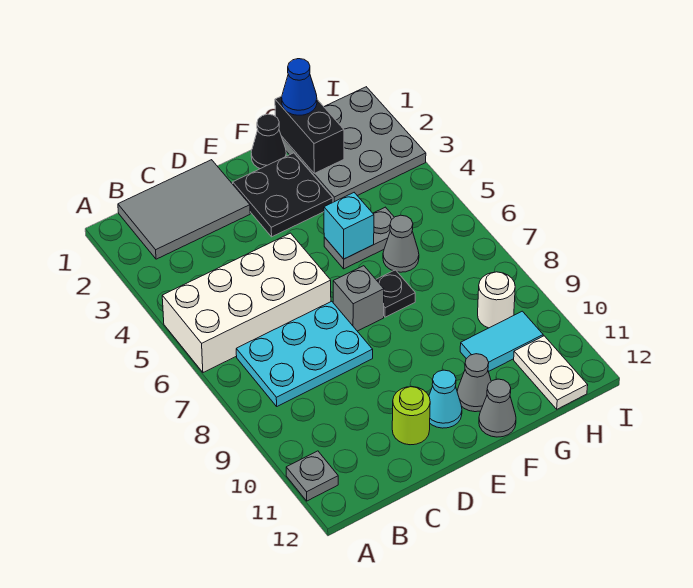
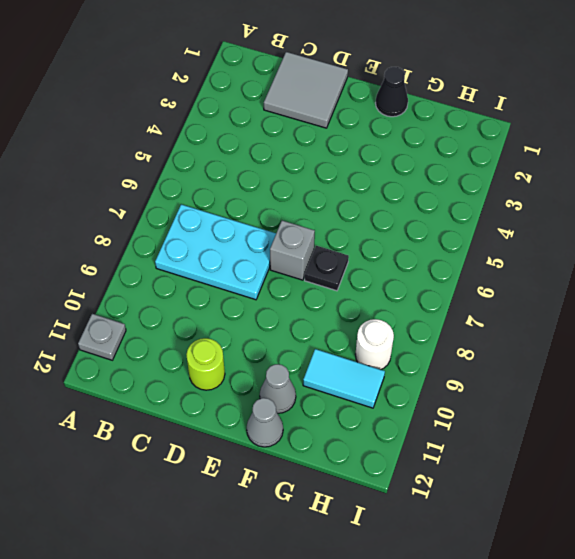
grey 2x2 tile [264,52,348,128] -> grey 2x3 tile [118,160,250,259]
none -> white 2x4 brick [162,233,331,373]
none -> black 2x2 plate [233,153,333,237]
none -> cyan 1x1 cone [429,370,462,428]

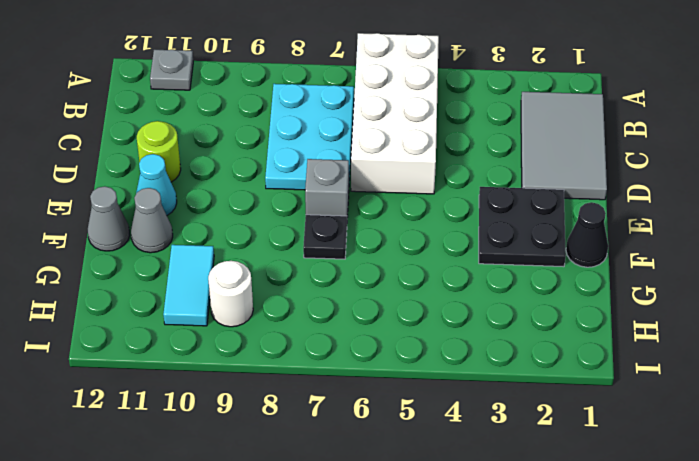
none -> grey 1x2 plate [324,207,394,269]
none -> grey 3x3 plate [282,87,426,202]
none -> grey 1x1 cone [383,215,419,272]

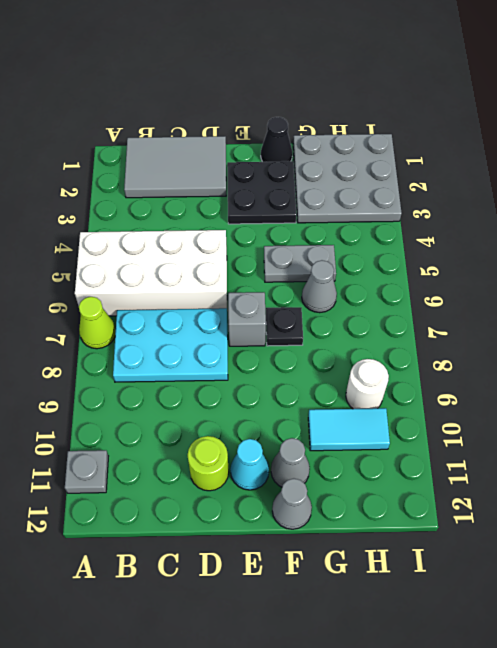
lime 1x1 cone [79,297,116,349] -> none
none -> white 1x2 plate [514,336,588,409]
none -> cyan 1x1 brick [324,193,374,259]
none -> black 1x2 brick [275,96,344,173]

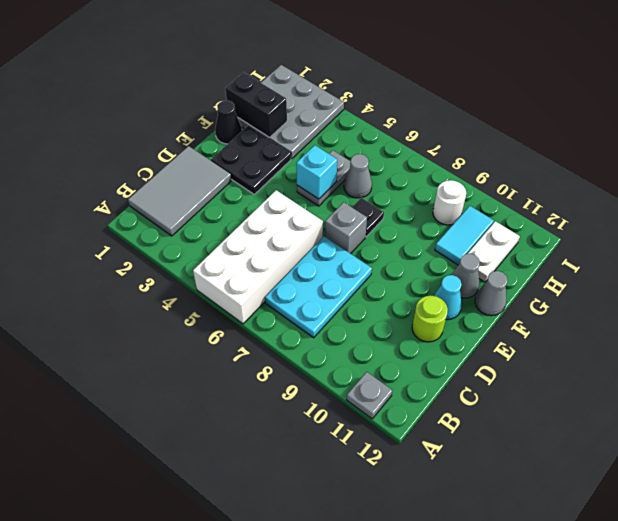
white 1x2 plate [468,221,520,282] -> white 1x2 plate turned to [514,336,588,409]
none -> blue 1x1 cone [282,59,317,115]

